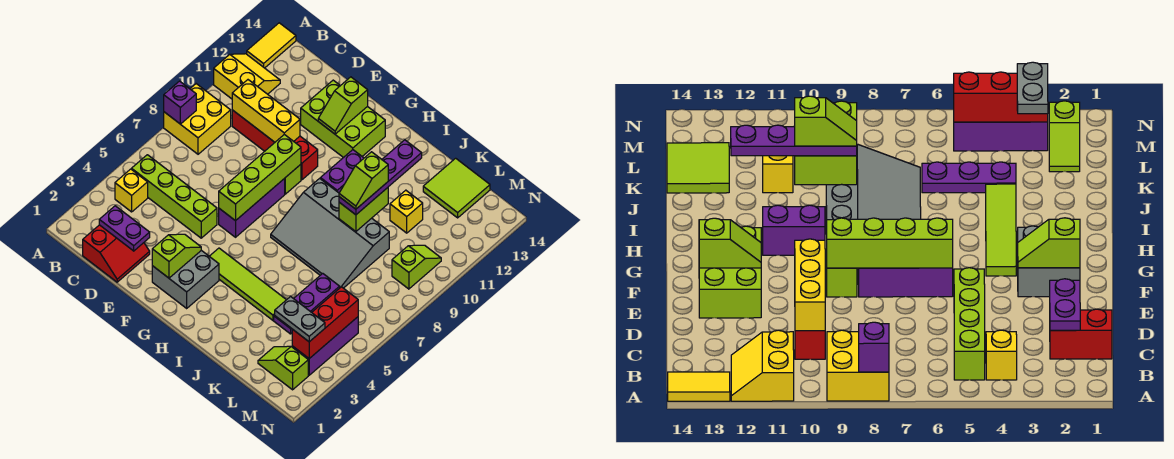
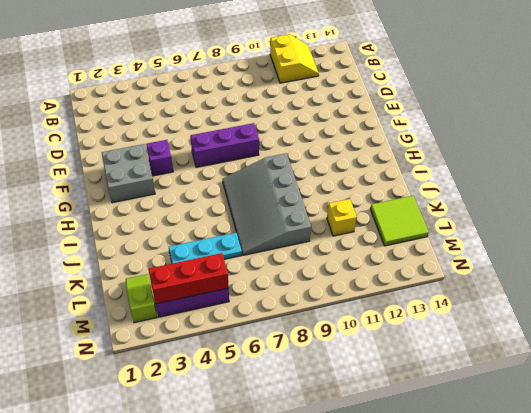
purple 1x1 brick [146,140,173,176] -> purple 1x1 brick moved to [164,81,196,124]
cyan 1x3 plate [169,233,242,264] -> purple 1x3 plate [274,274,340,334]
none -> yellow 2x2 brick [164,84,231,154]
none -> yellow 1x2 tile [247,23,296,68]
none -> yellow 1x1 brick [115,169,148,212]
none -> lime 1x4 brick [132,155,217,238]

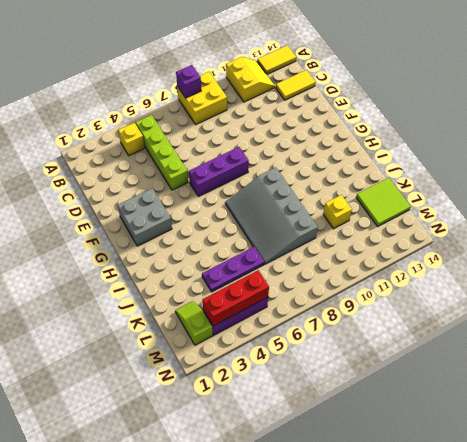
yellow 1x2 tile [276,70,316,100] -> none
none -> red 2x2 slope [83,225,150,282]
none -> red 1x4 brick [232,110,318,180]
none -> lime 2x3 brick [301,80,385,158]
none -> lime 1x1 brick [285,164,301,194]

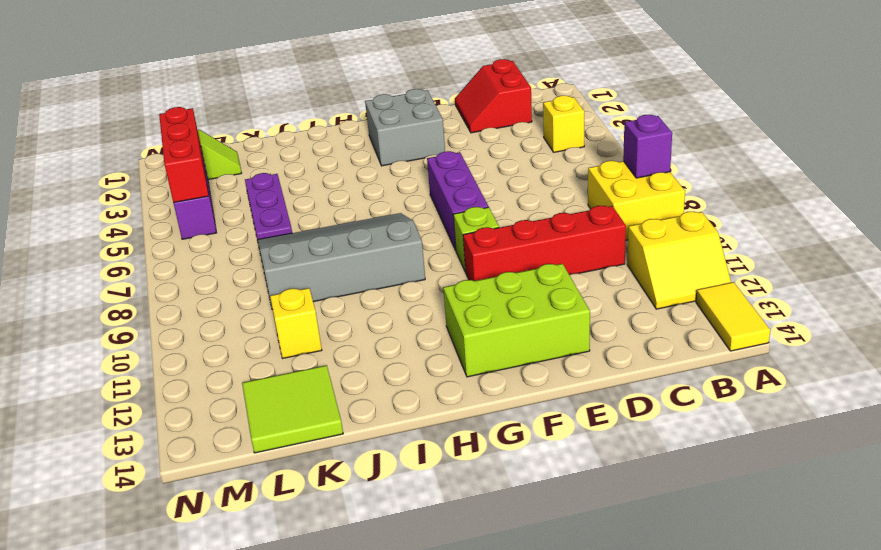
none -> lime 1x4 brick [132,155,217,238]
none -> lime 1x4 tile [209,248,286,320]
none -> purple 1x2 brick [320,150,364,193]
none -> lime 1x2 slope [392,245,441,289]

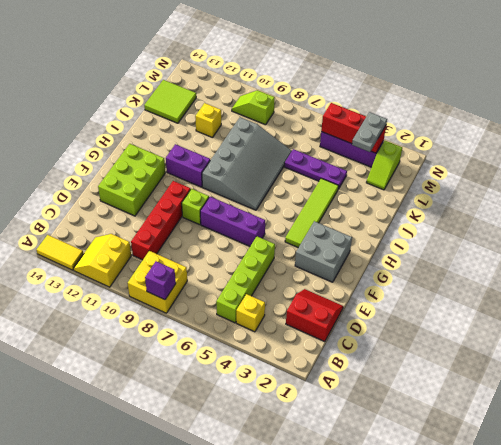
none -> purple 1x2 plate [99,206,150,251]
none -> yellow 1x3 brick [232,80,300,142]
none -> lime 1x2 slope [152,234,201,278]
none -> lime 1x4 brick [219,134,301,221]

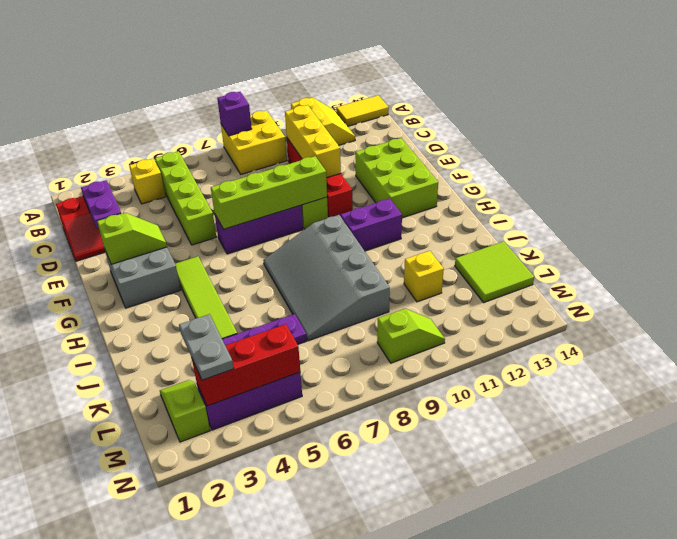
none -> lime 1x2 slope [318,77,368,134]
none -> lime 1x2 brick [339,188,388,231]
none -> purple 1x4 plate [339,140,422,215]
none -> lime 1x2 slope [339,152,388,209]

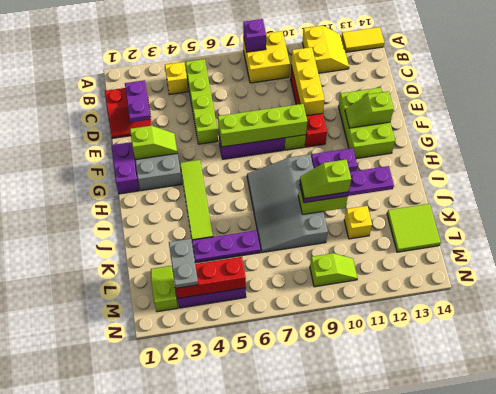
purple 1x2 brick [111,142,139,194] -> none

